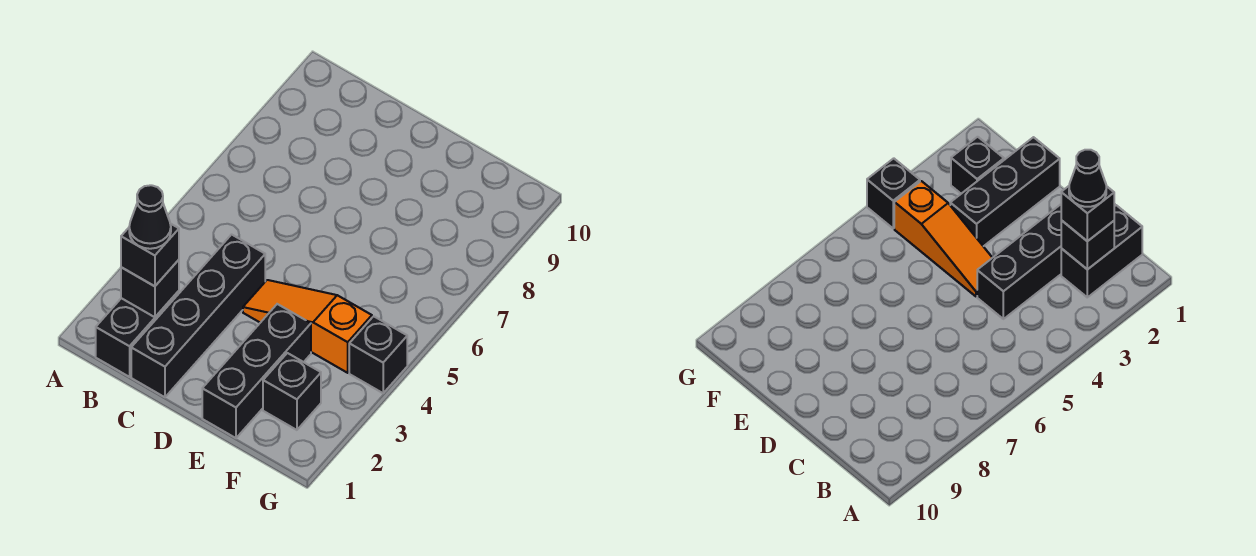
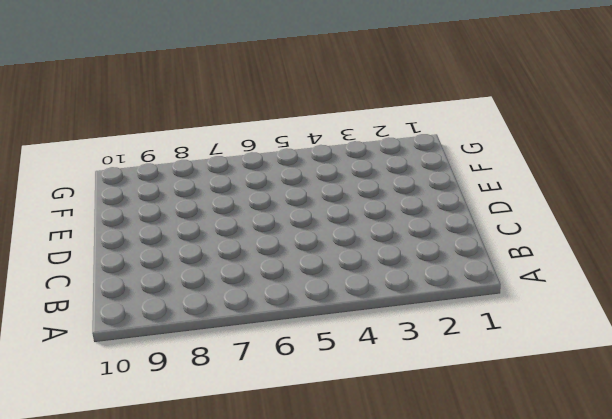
none -> black 1x2 brick [96,291,179,377]
none -> black 1x4 brick [131,235,265,397]

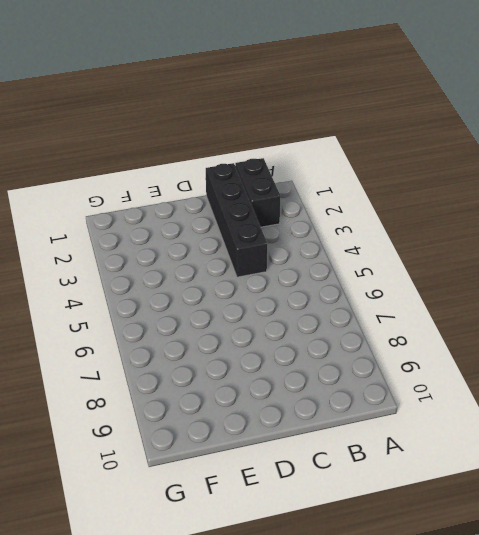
none -> orange 1x3 slope [243,280,372,373]
none -> black 1x3 brick [202,304,311,438]

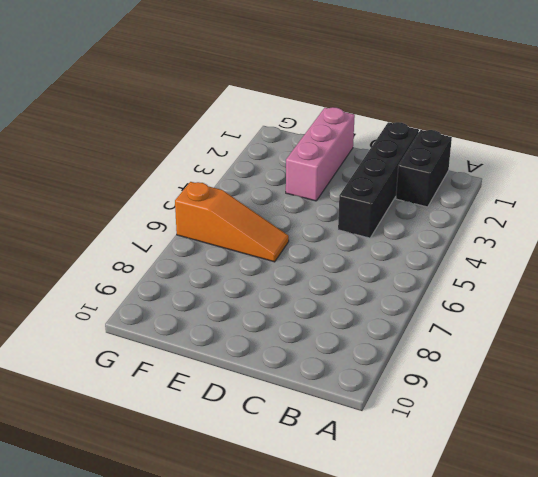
pink 1x3 brick [286,107,355,201] -> black 1x3 brick [202,304,311,438]
orange 1x3 slope [175,182,289,262] -> orange 1x3 slope moved to [243,280,372,373]
none -> black 1x1 brick [263,353,321,430]
none -> black 1x1 brick [349,316,407,393]

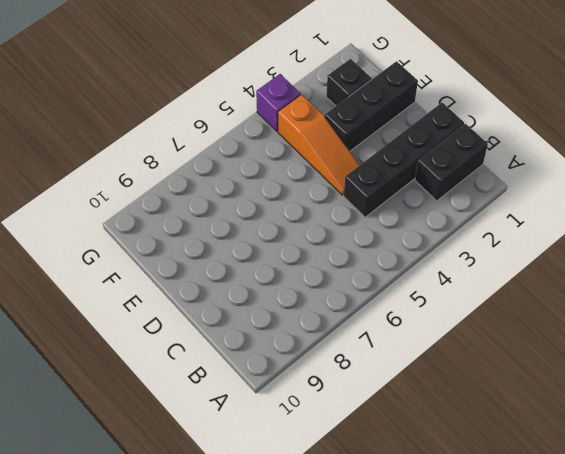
purple 1x1 brick [256,74,301,131] -> black 1x1 brick [349,316,407,393]
none -> black 1x1 brick [121,260,179,317]
none -> black 1x1 brick [121,224,179,286]

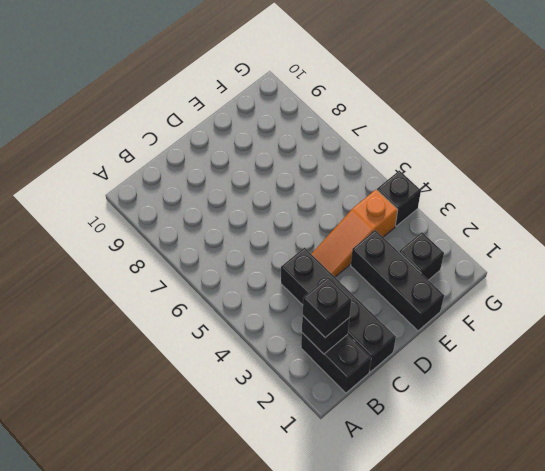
none -> black 1x1 cone [129,185,171,249]

